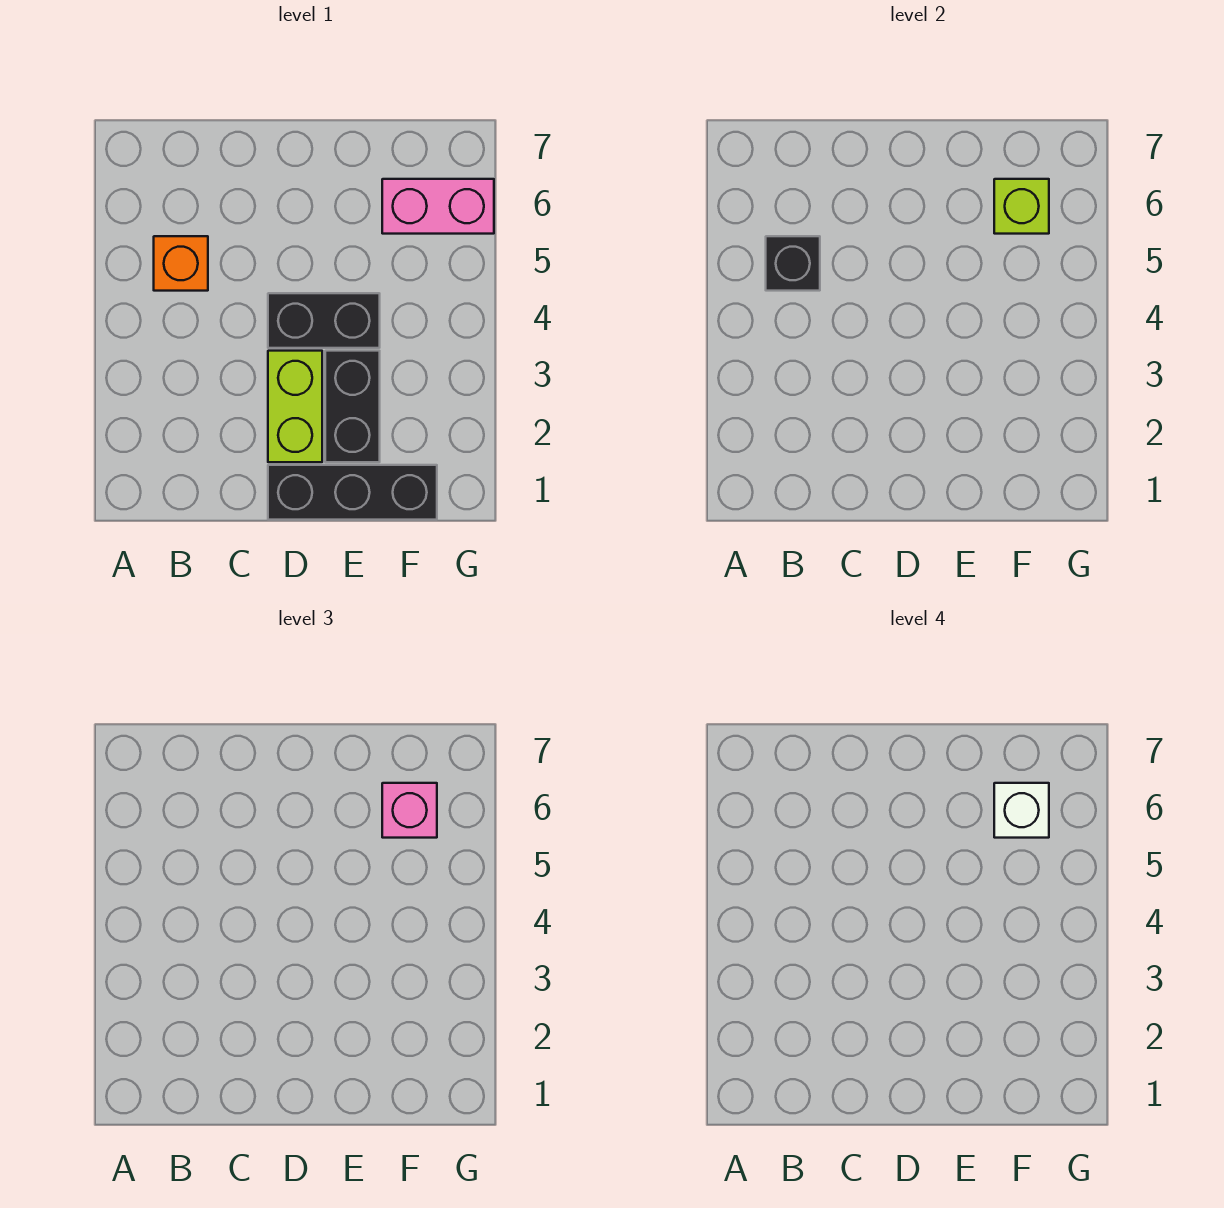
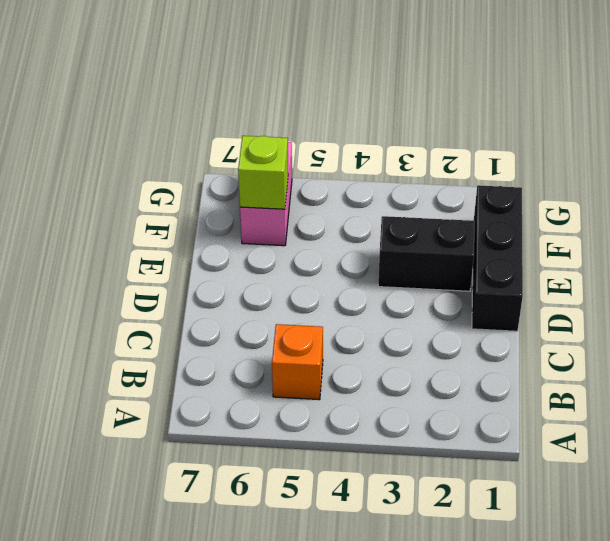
none -> lime 1x2 brick [268,351,322,462]
none -> black 1x2 brick [268,293,380,348]

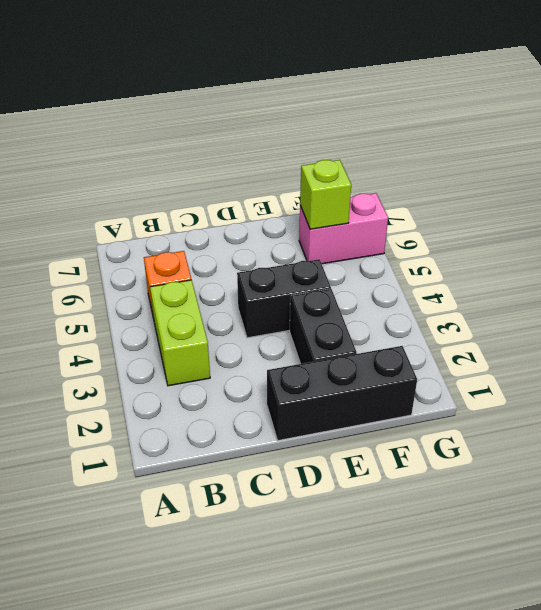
lime 1x2 brick [150,280,210,386] -> lime 1x2 brick moved to [268,351,322,462]
none -> black 1x1 brick [766,236,820,291]
none -> pink 1x1 brick [382,783,437,838]

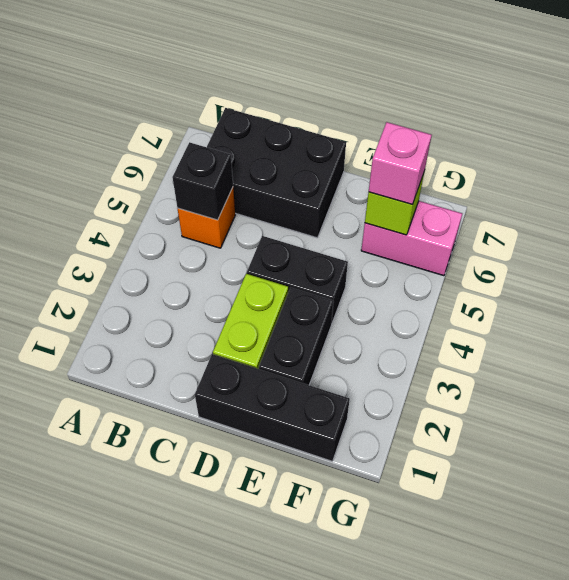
black 2x3 brick [207,108,346,238] -> none
none -> white 1x1 brick [994,783,1049,838]

